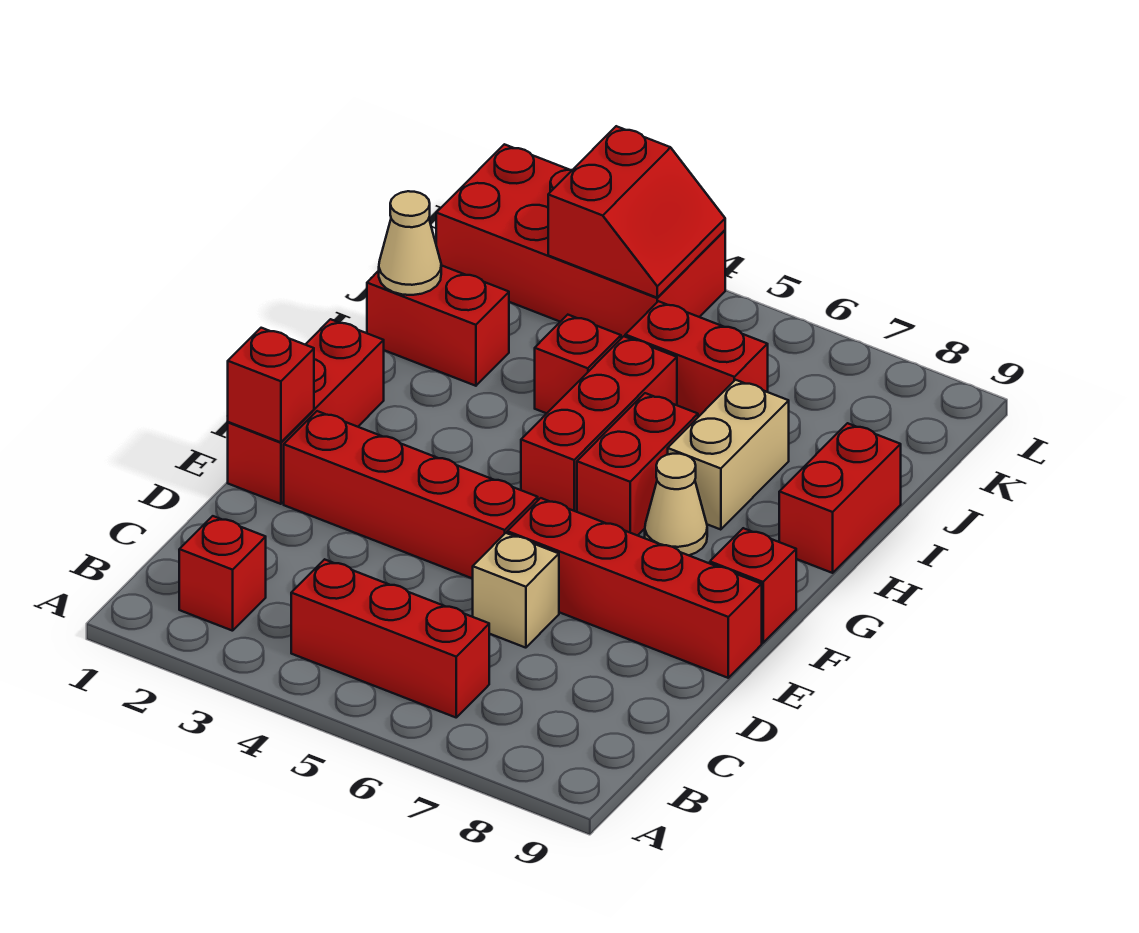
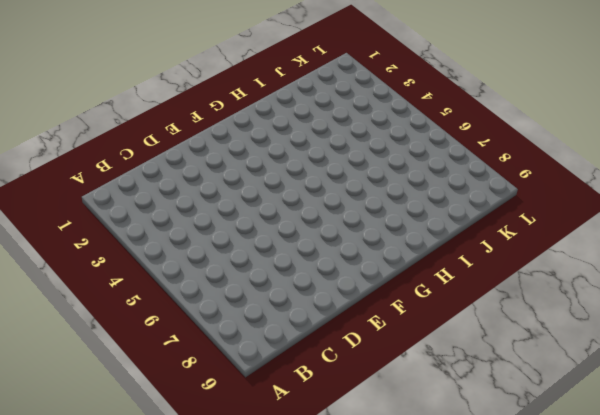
none -> red 1x1 brick [179,516,266,631]
none -> red 1x3 brick [291,559,489,717]
none -> tan 1x1 brick [473,533,559,648]

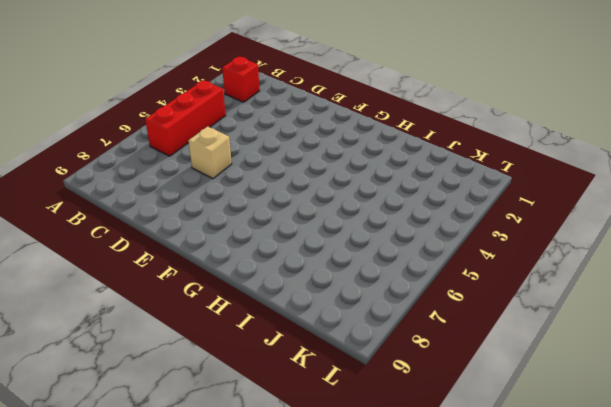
none -> red 1x3 brick [228,319,384,504]
none -> red 1x4 brick [284,411,538,579]
none -> red 1x4 brick [507,498,762,678]

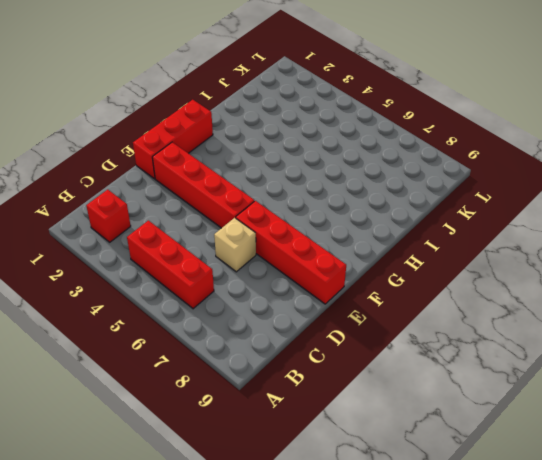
none -> red 1x1 brick [710,528,796,643]
none -> red 1x3 brick [521,336,677,512]
none -> red 1x2 brick [577,393,698,536]

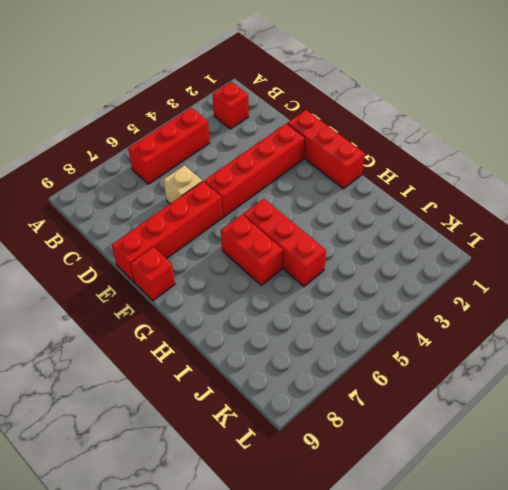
none -> tan 1x1 cone [645,454,707,555]
none -> tan 1x2 brick [668,380,789,530]
none -> red 1x2 brick [779,423,901,573]

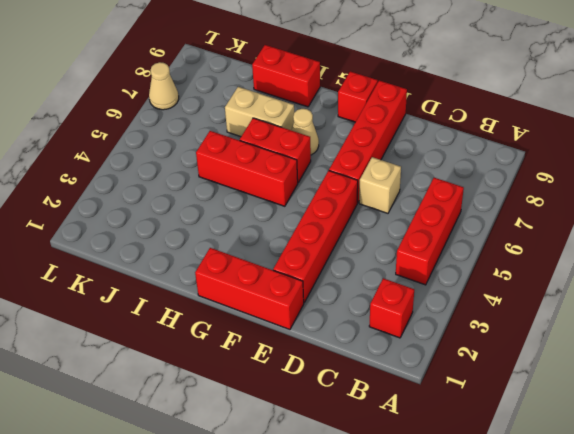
tan 1x1 cone [149,62,179,110] -> tan 1x1 cone moved to [379,191,441,295]
none -> red 1x2 brick [367,265,509,386]
none -> red 1x1 brick [535,315,621,413]
none -> red 1x2 brick [625,301,768,417]

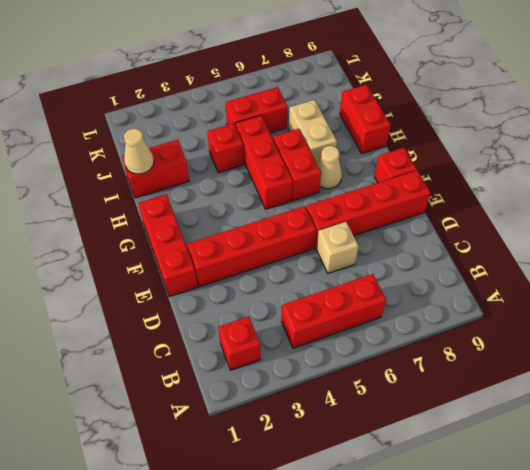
none -> red 2x4 brick [436,144,725,338]
none -> red 1x1 brick [228,328,314,442]
none -> red 2x2 slope [548,126,725,298]

